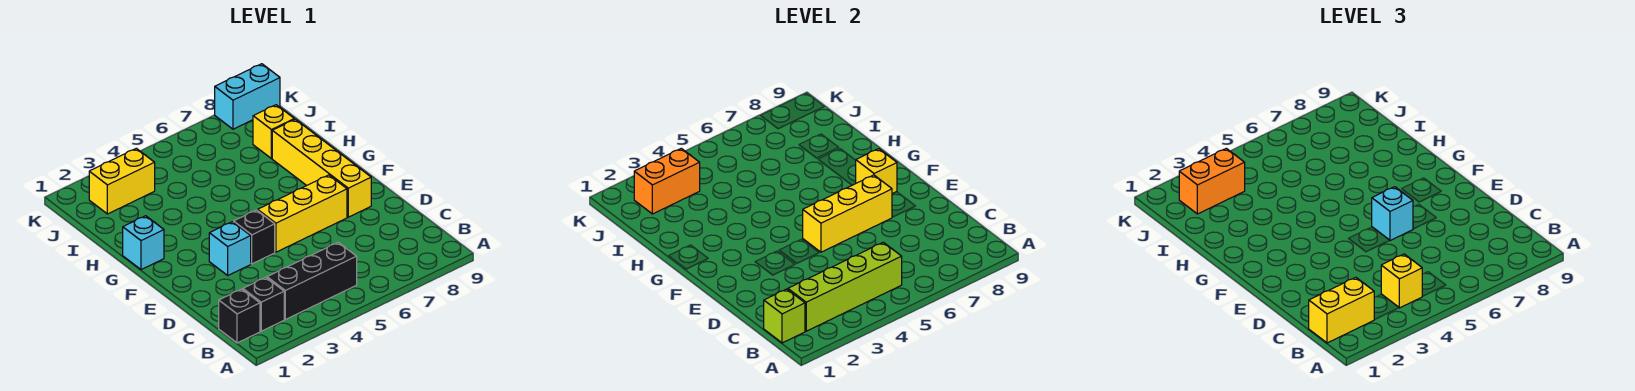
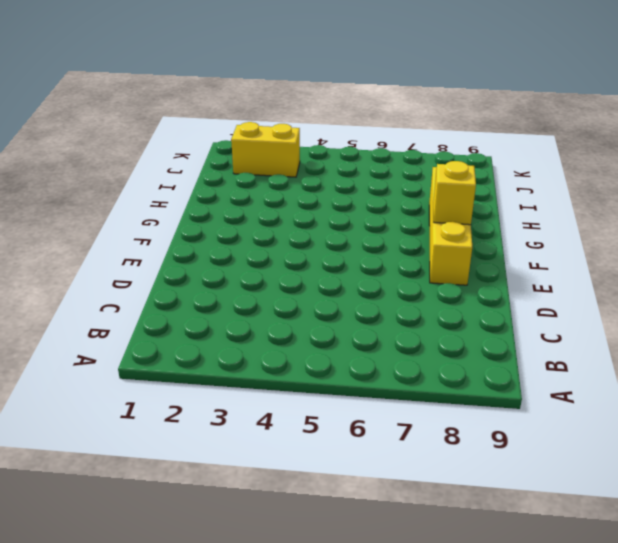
none -> black 1x1 brick [219,289,260,343]
none -> black 1x1 brick [243,277,284,331]
none -> black 1x3 brick [267,242,357,320]

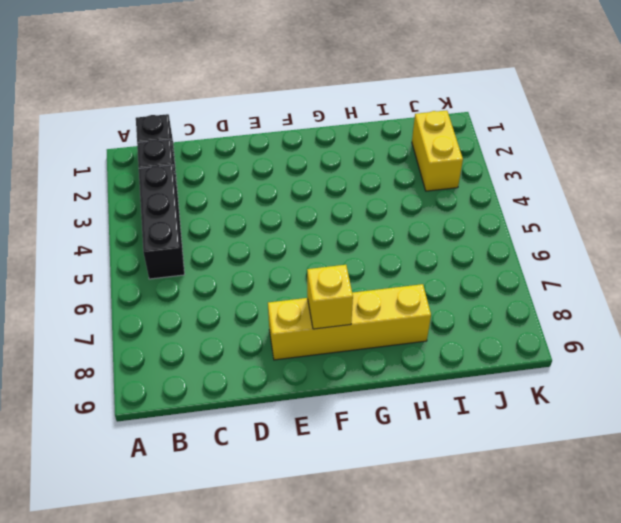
none -> cyan 1x1 brick [209,222,251,275]
none -> black 1x1 brick [234,210,275,264]
none -> yellow 1x3 brick [258,175,347,252]

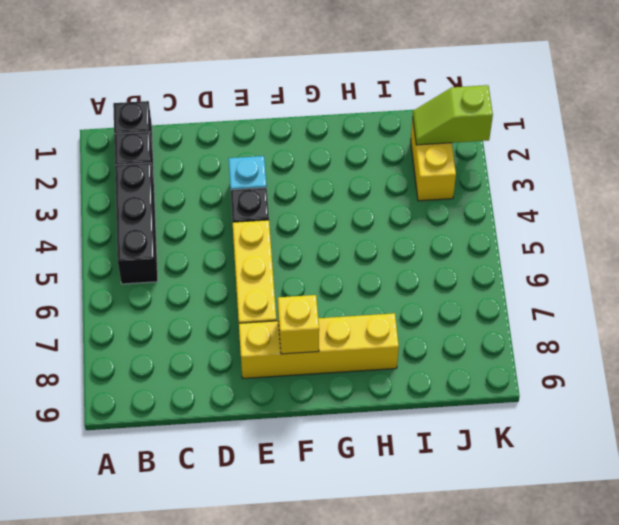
lime 1x2 slope [413,85,493,145] -> orange 1x2 brick [634,148,700,214]
none -> cyan 1x1 brick [123,216,164,270]
none -> yellow 1x1 brick [253,105,294,159]
none -> cyan 1x2 brick [215,64,280,129]

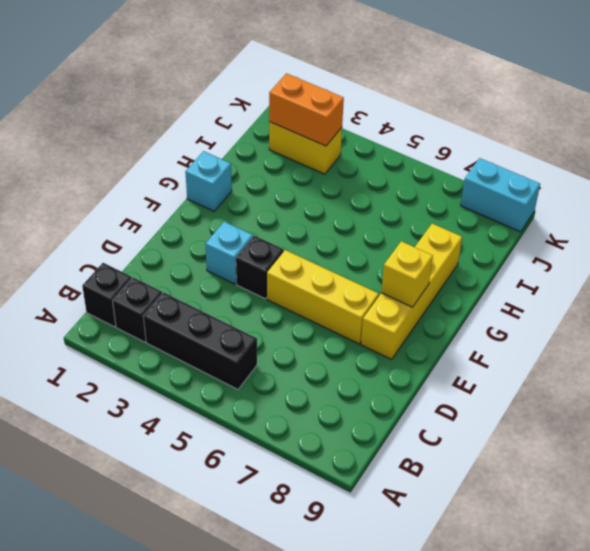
none -> yellow 1x1 brick [253,105,294,159]
none -> lime 1x1 brick [764,289,805,343]
none -> lime 1x4 brick [788,242,902,331]

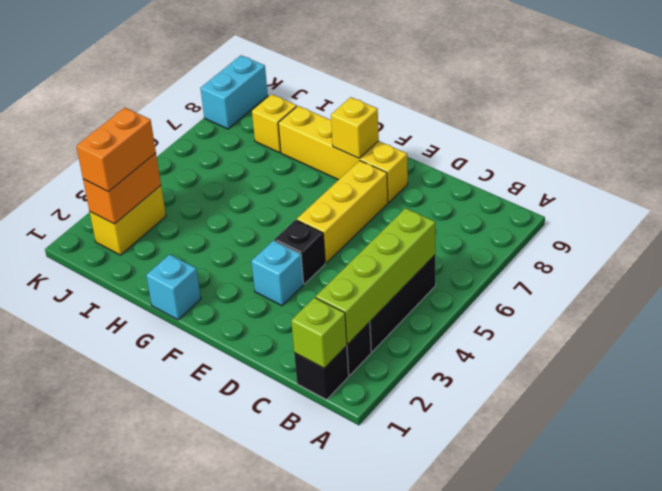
none -> yellow 1x3 brick [803,175,892,252]
none -> yellow 1x2 brick [1309,277,1374,343]
none -> yellow 1x1 brick [1381,254,1422,308]

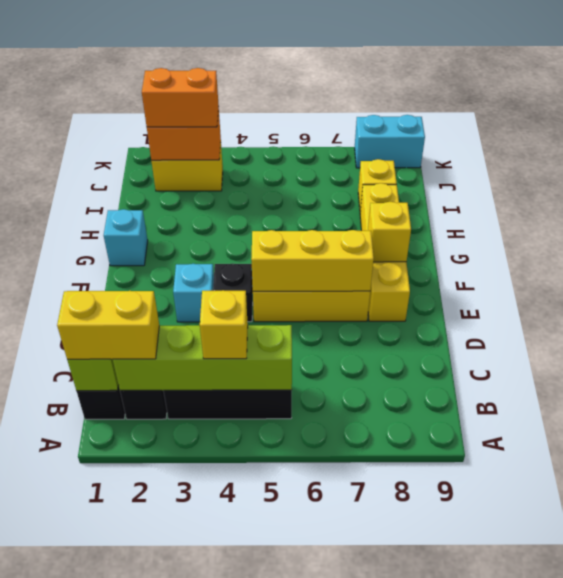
none -> cyan 1x1 brick [1372,187,1413,241]

